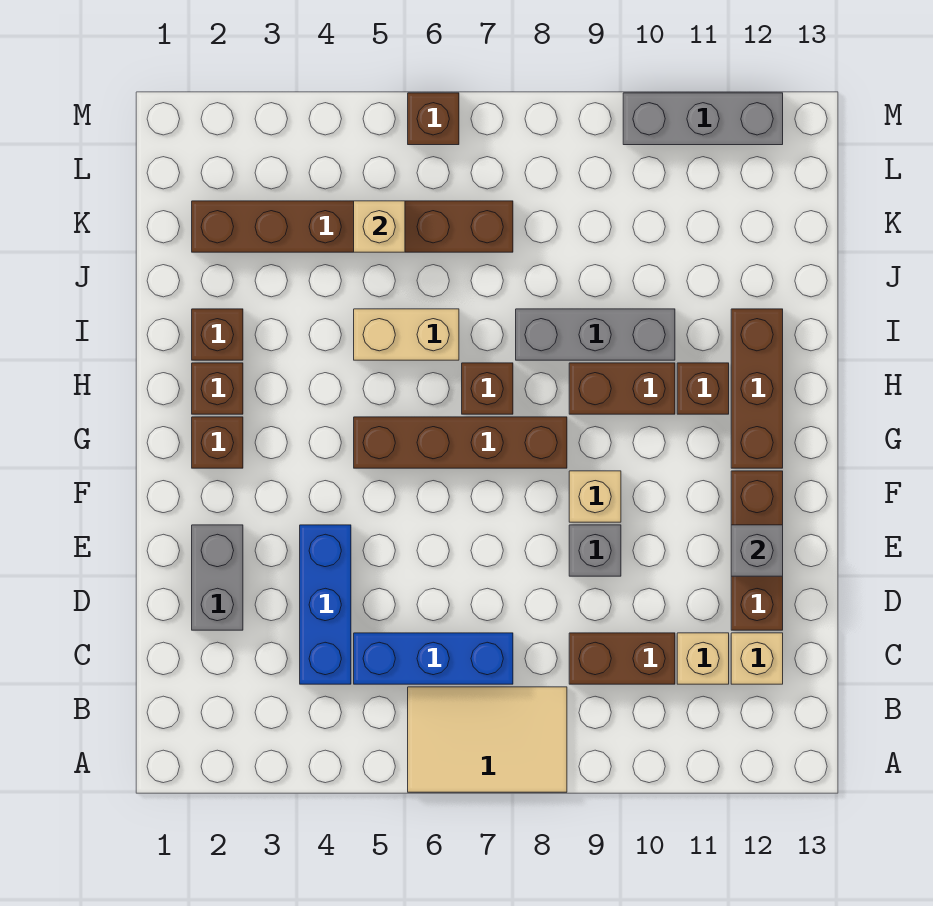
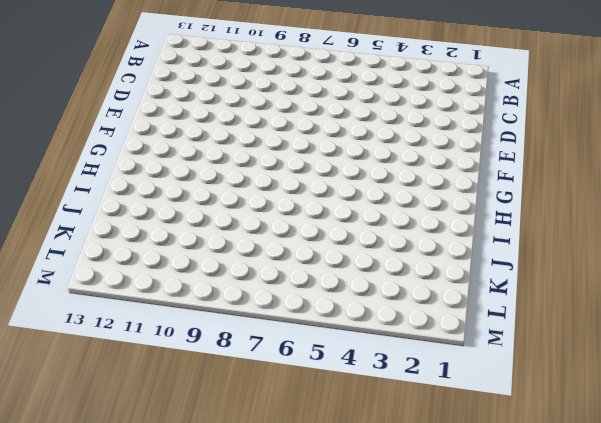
none -> tan 2x3 tile [408,687,567,792]
none -> blue 1x3 brick [300,525,351,684]
none -> blue 1x3 brick [354,633,513,684]

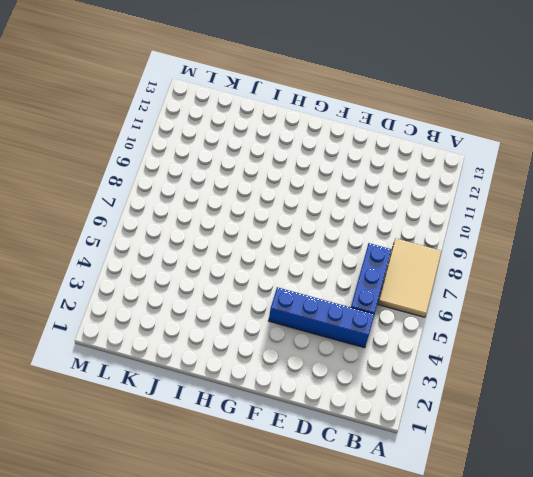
blue 1x4 brick [269,287,374,348] -> blue 1x3 brick [300,525,351,684]
none -> brown 1x2 brick [569,633,675,684]
none -> tan 1x1 brick [677,633,729,684]
none -> tan 1x1 brick [731,633,783,684]

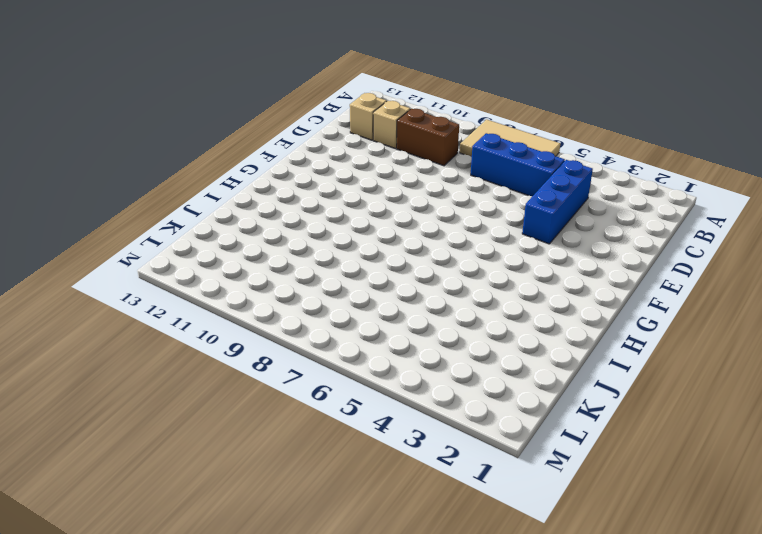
none -> grey 1x2 brick [192,525,243,630]
none -> brown 1x3 brick [731,471,783,630]
none -> grey 1x1 brick [569,525,621,576]

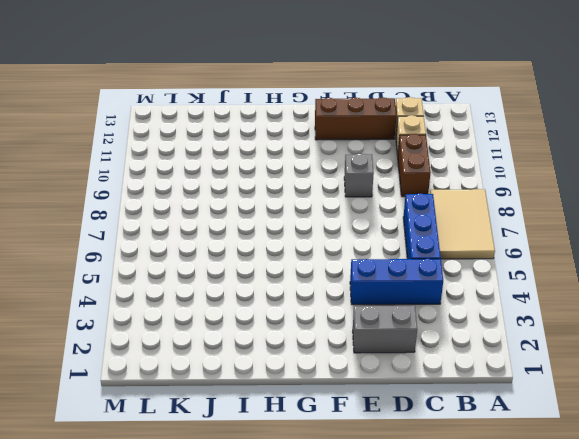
none -> tan 1x1 brick [569,471,621,522]
none -> brown 1x1 brick [192,417,243,468]
none -> brown 1x4 brick [354,417,567,468]

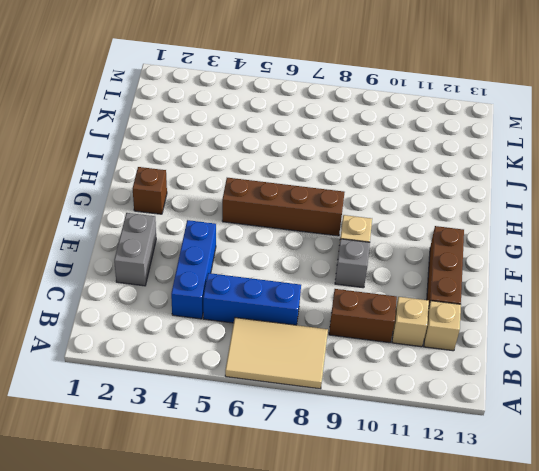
none -> brown 1x3 brick [731,309,783,468]
none -> brown 1x1 brick [192,363,243,414]
none -> brown 1x1 brick [462,363,513,414]

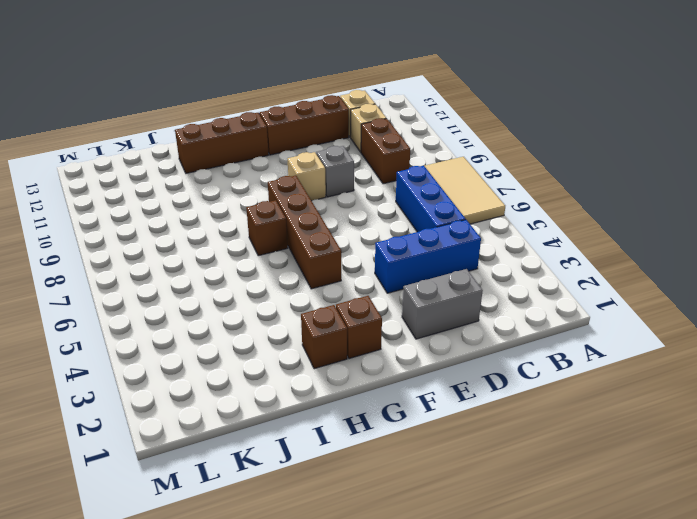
none -> brown 1x2 brick [569,363,675,414]
none -> brown 1x1 brick [677,363,729,414]
none -> brown 1x1 brick [192,309,243,360]

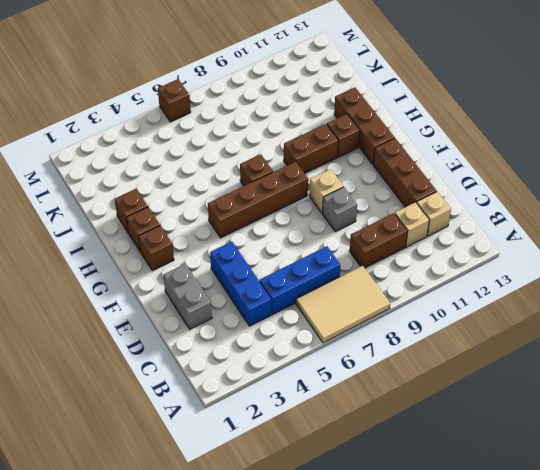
none -> tan 1x2 brick [354,309,459,360]
none -> grey 1x3 brick [516,309,675,360]
none -> brown 1x6 brick [192,201,513,252]

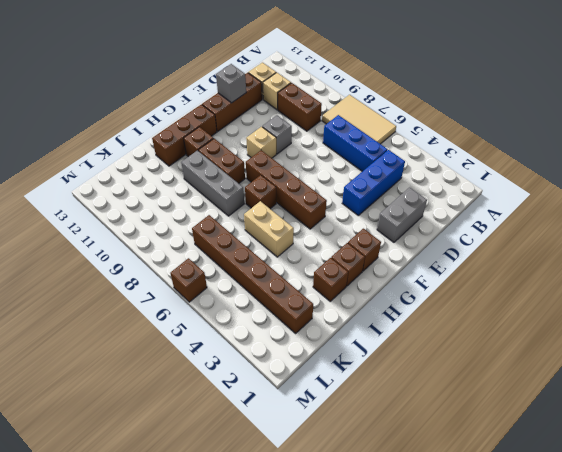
none -> grey 1x3 brick [623,93,783,145]
none -> tan 1x1 brick [354,201,405,252]

